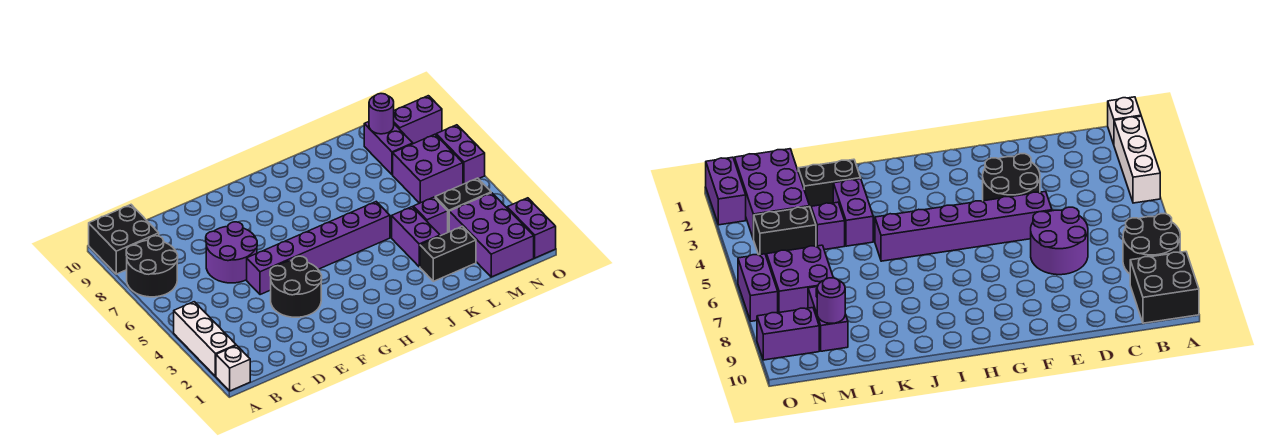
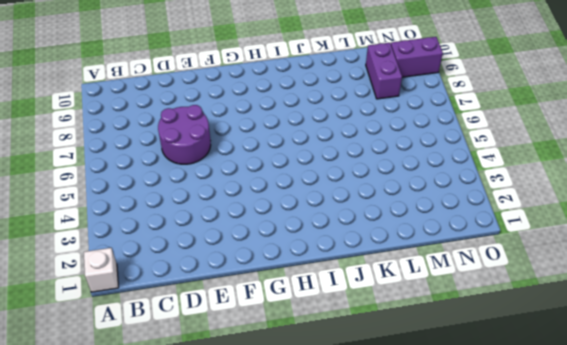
none -> white 1x3 brick [174,302,236,376]
none -> black 2x2 round brick [126,236,178,297]
none -> black 2x2 brick [89,205,159,274]

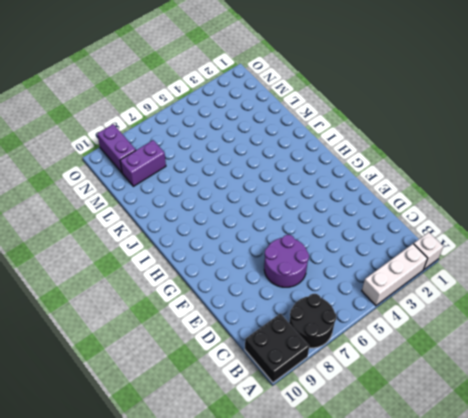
none -> black 2x2 round brick [270,256,322,317]
none -> purple 1x6 brick [247,202,390,295]
none -> black 1x2 brick [420,226,476,281]

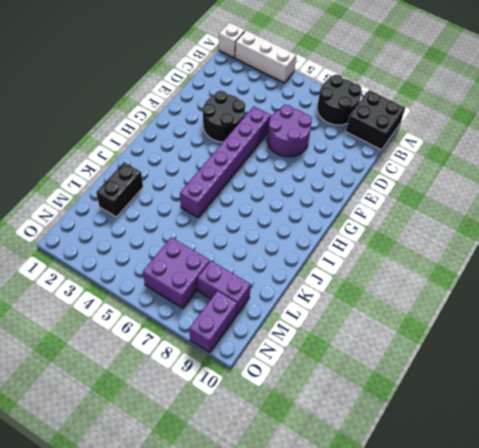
none -> purple 1x2 brick [392,207,440,267]
none -> purple 1x1 brick [413,197,448,236]
none -> purple 2x3 brick [449,193,534,277]

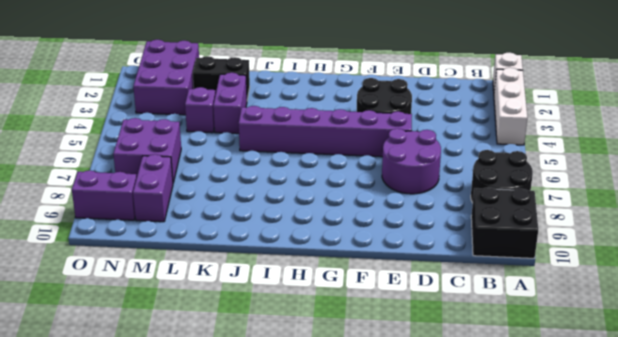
none -> black 1x2 brick [435,178,491,232]
none -> purple 1x2 brick [507,198,556,258]
none -> purple 1x2 brick [436,125,485,184]

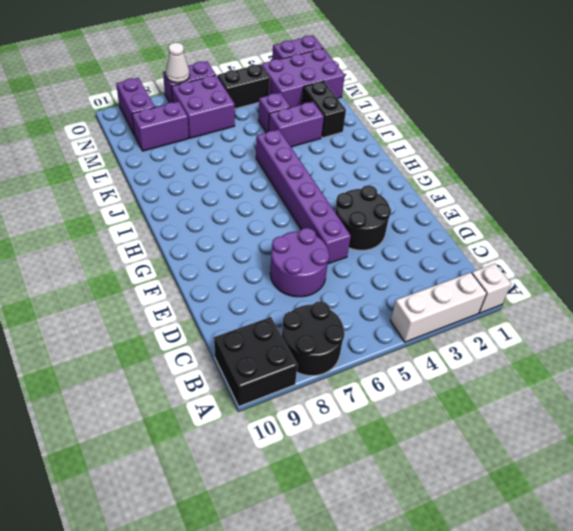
black 1x2 brick [217,64,270,109] -> black 1x2 brick turned to [435,178,491,232]
white 1x1 cone [166,43,190,83] -> none
none -> purple 1x1 round brick [369,94,394,134]

